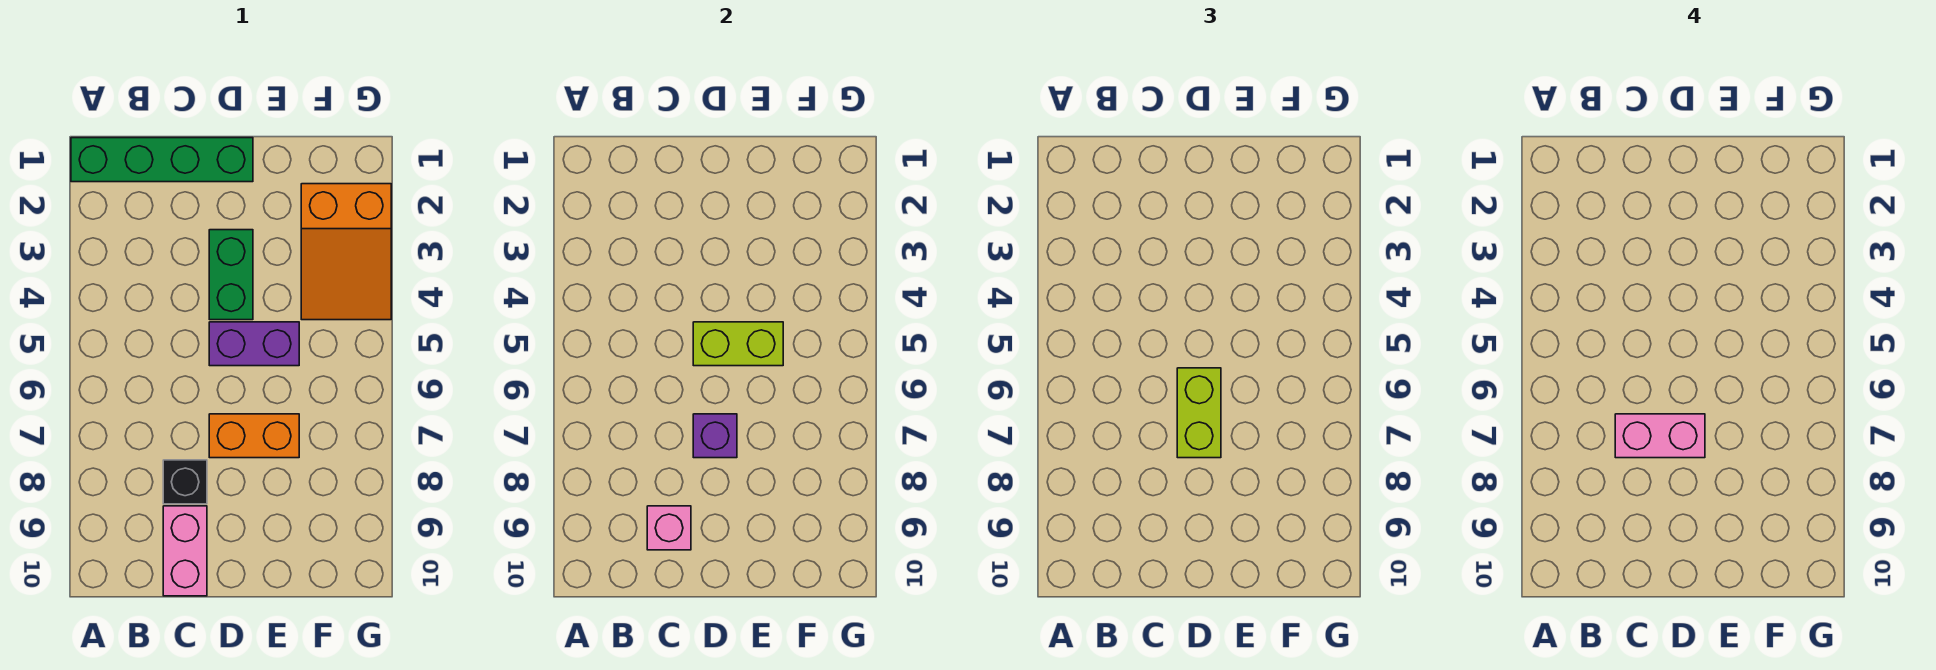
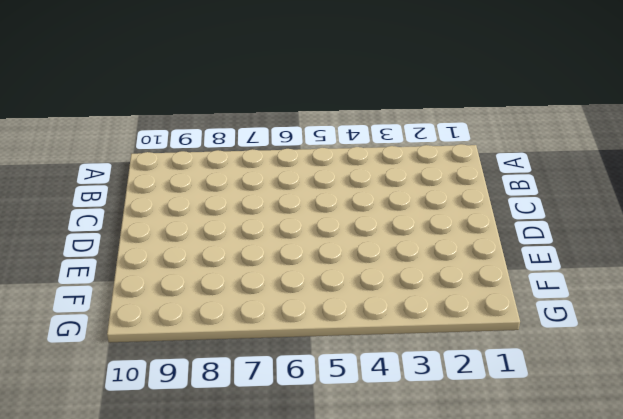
none -> green 1x4 brick [71,138,253,182]
none -> black 1x1 brick [163,460,207,504]
none -> pink 1x2 brick [163,506,207,596]

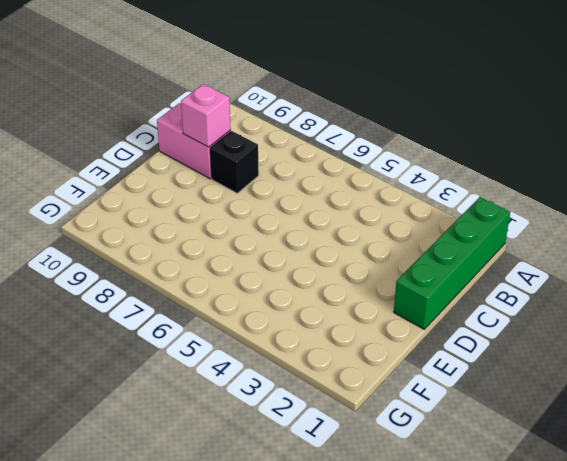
none -> green 1x2 brick [209,230,253,320]
none -> purple 1x2 brick [209,322,299,366]
none -> orange 1x2 brick [209,414,299,458]

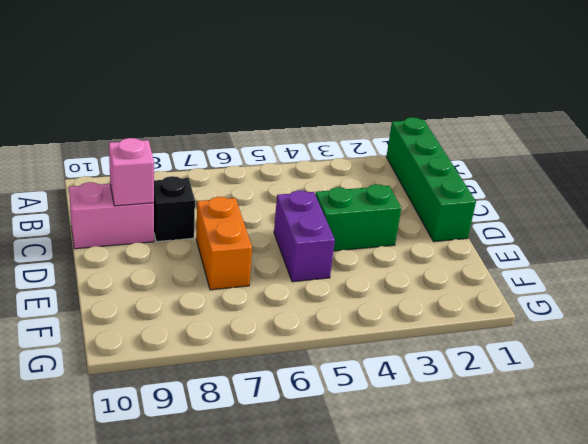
none -> orange 2x3 slope [301,184,391,320]
none -> lime 1x2 brick [693,322,783,366]
none -> purple 1x1 brick [693,414,737,458]

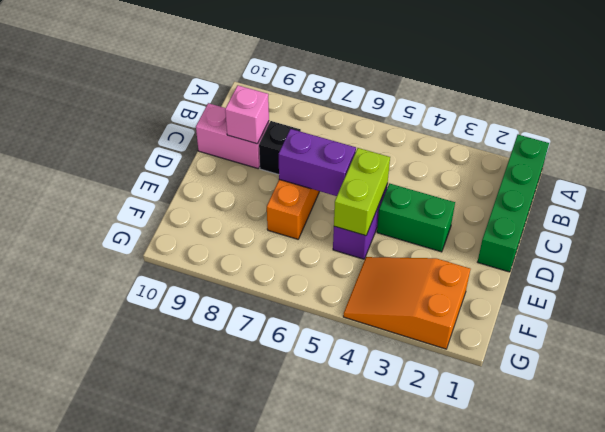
purple 1x2 brick [279,129,356,196] -> purple 1x1 brick [693,414,737,458]
none -> lime 1x2 brick [1177,368,1221,458]
none -> pink 1x2 brick [1615,414,1705,458]

